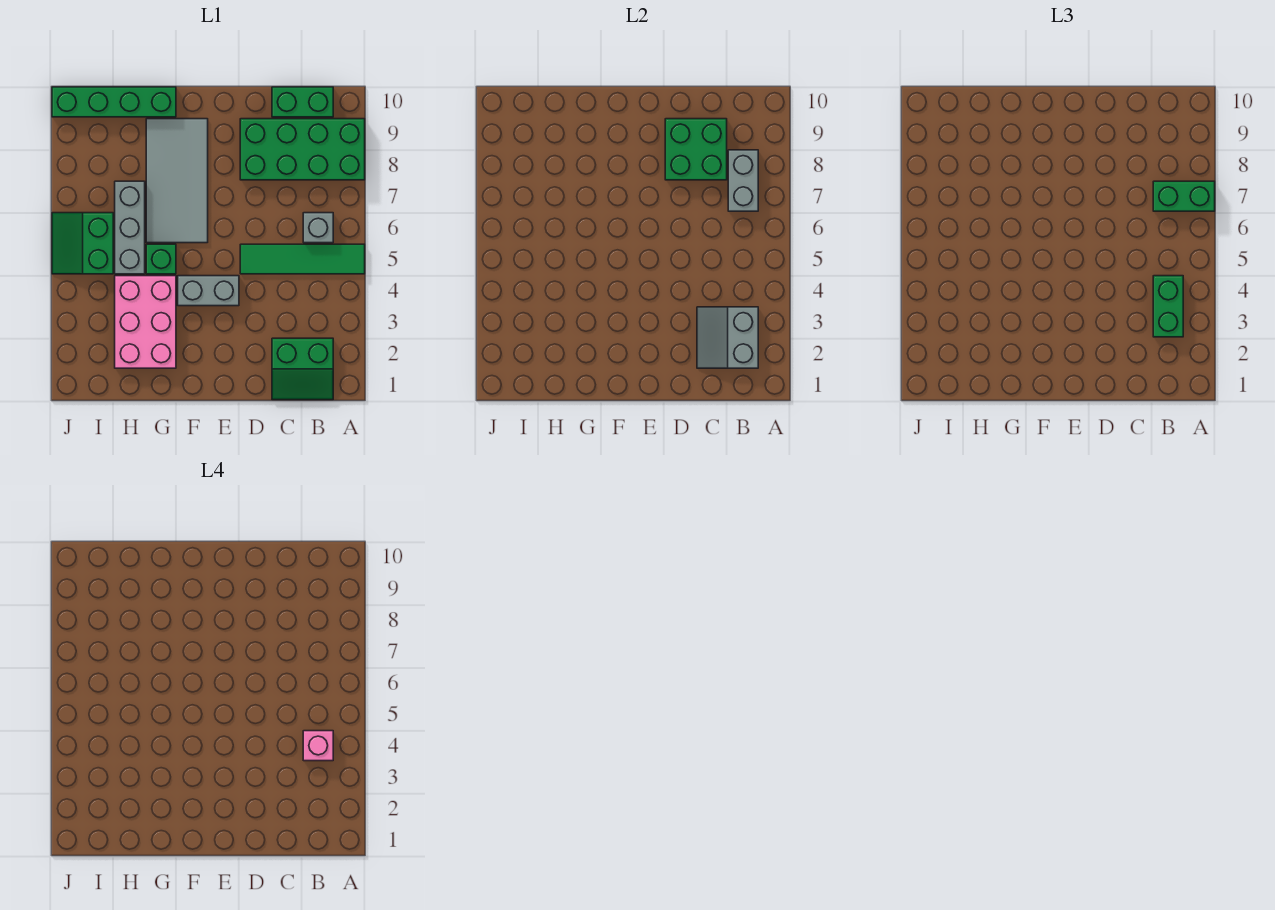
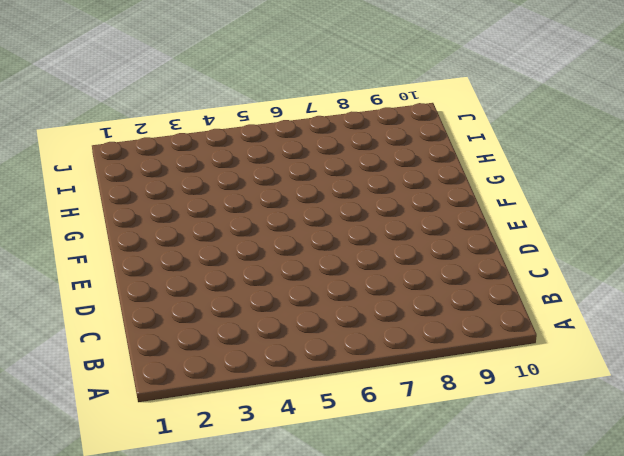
none -> green 1x4 tile [240,244,365,274]
none -> green 2x4 brick [240,119,365,180]
none -> green 2x2 slope [272,338,333,400]

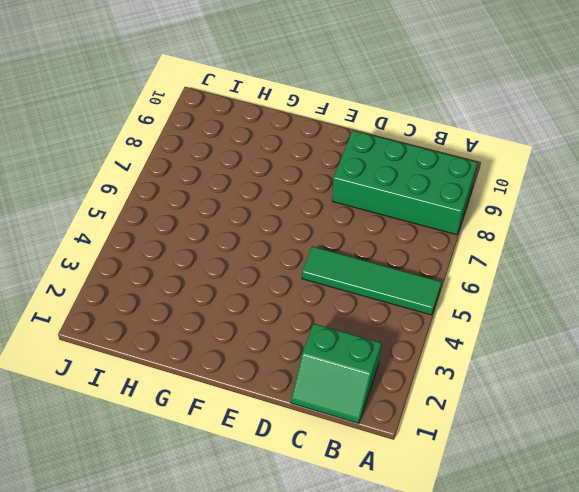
none -> grey 1x1 brick [303,213,333,243]
none -> green 1x2 brick [272,87,333,117]
none -> grey 1x2 brick [178,276,239,306]

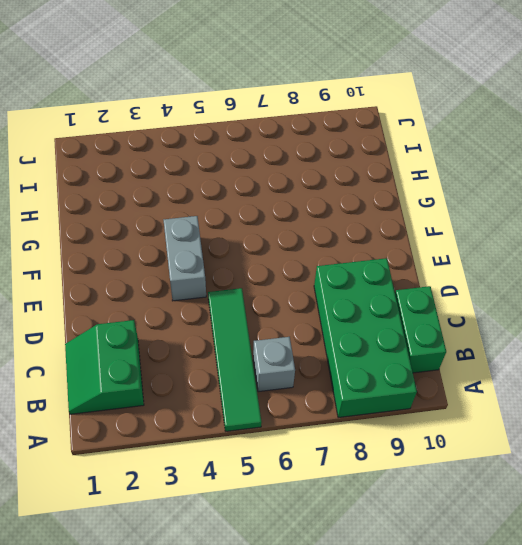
none -> grey 2x4 tile [146,119,208,243]
none -> pink 2x3 brick [115,276,176,368]
none -> green 1x1 brick [146,244,176,274]

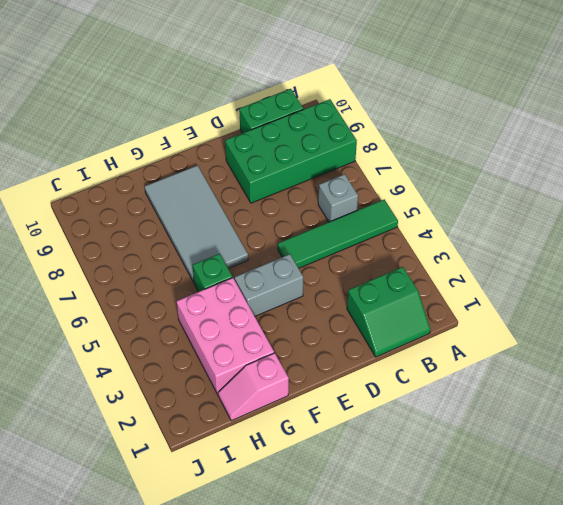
pink 1x2 slope [218,353,289,421] -> none
none -> green 1x4 brick [52,87,176,117]
none -> grey 1x3 brick [115,181,145,274]
none -> green 2x2 slope [52,213,113,274]

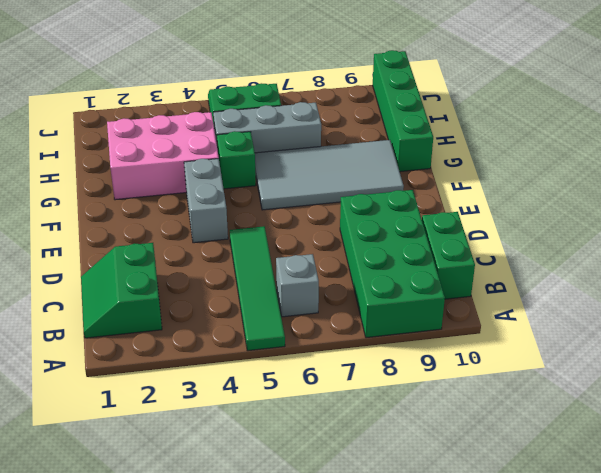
none -> grey 2x2 slope [697,307,758,368]
none -> grey 1x2 brick [728,150,758,211]
none -> green 2x2 brick [665,119,727,180]

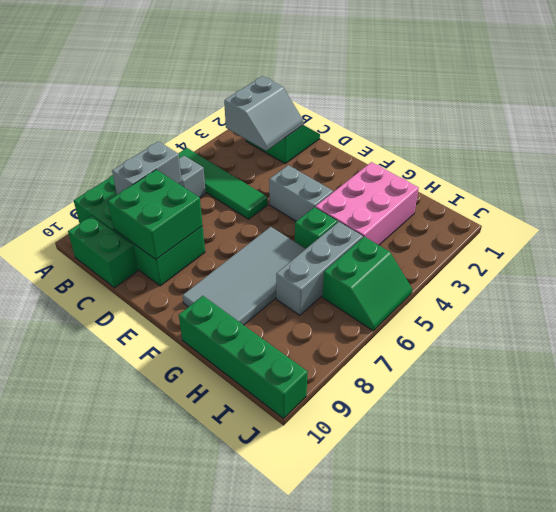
none -> green 1x2 brick [1153,181,1215,211]
none -> green 1x2 brick [1153,276,1183,337]
none -> pink 1x1 brick [303,731,333,761]

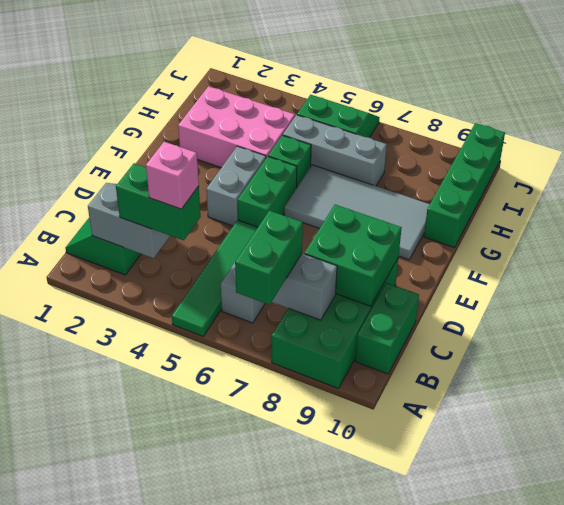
green 1x2 brick [238,157,297,227] -> none

